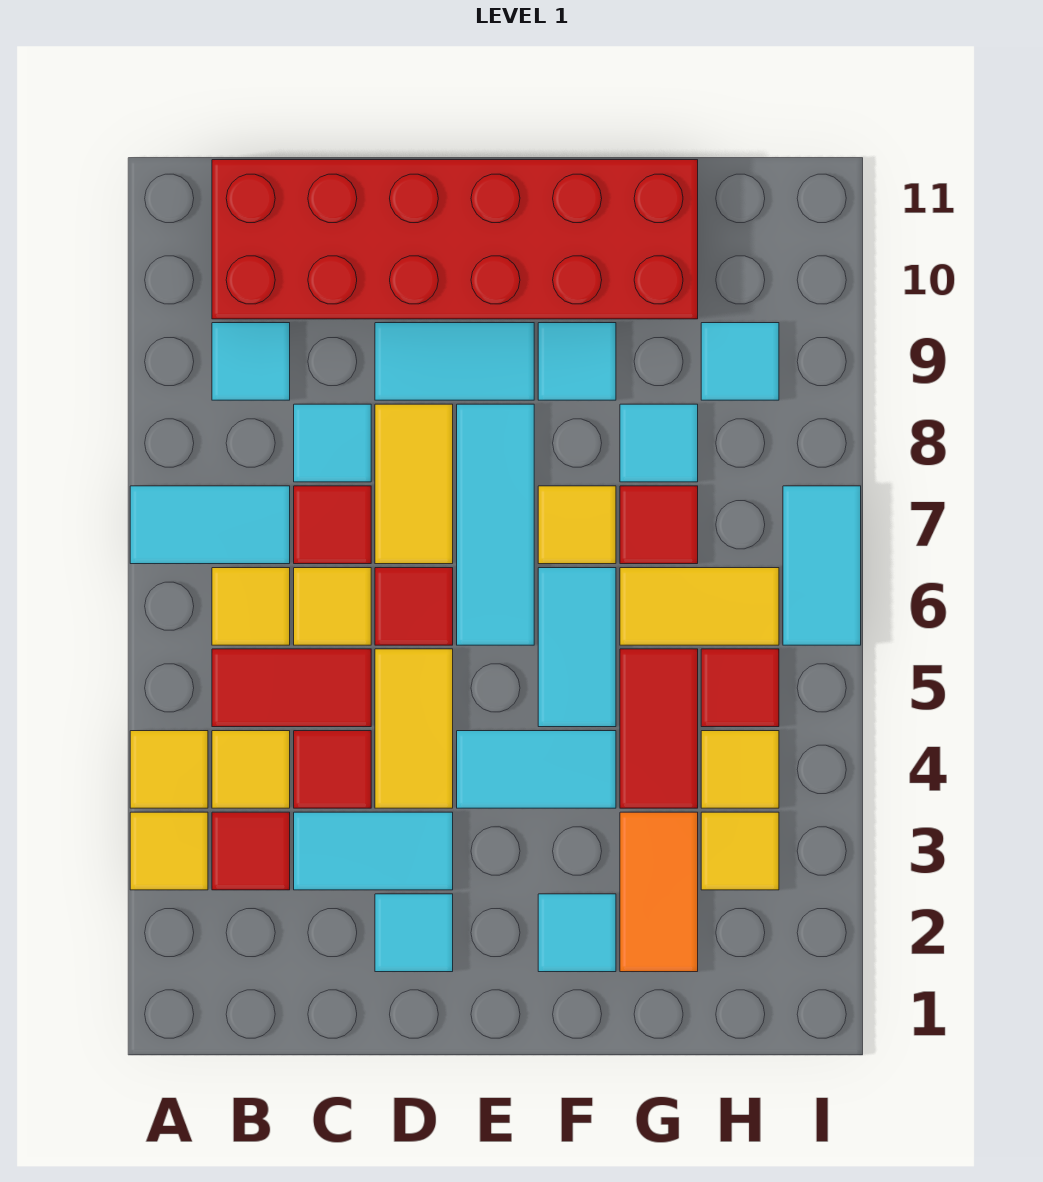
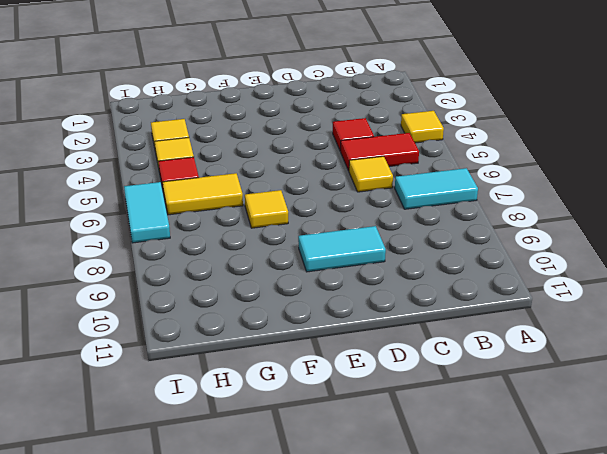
none -> yellow 1x1 tile [130,812,208,890]
none -> red 1x1 tile [212,812,290,890]
none -> yellow 1x1 tile [212,731,290,808]
none -> yellow 1x1 tile [212,568,290,645]

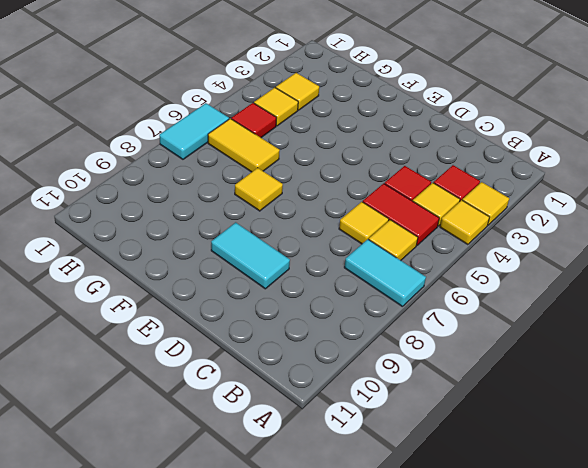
none -> cyan 1x1 tile [212,323,290,400]
none -> red 2x6 brick [212,160,698,319]
none -> cyan 1x2 tile [294,812,453,890]
none -> red 1x1 tile [294,486,371,564]

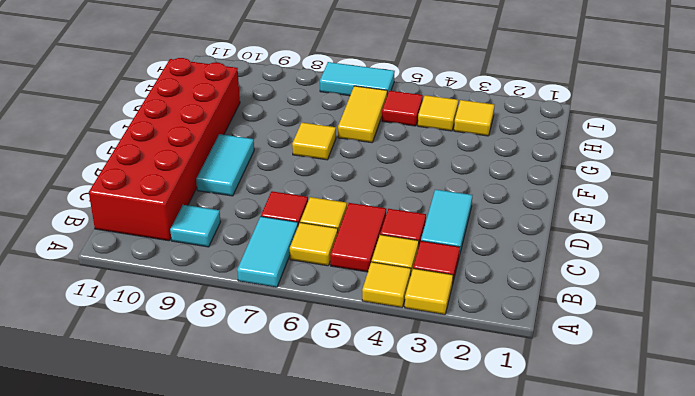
none -> cyan 1x1 tile [294,404,371,482]
none -> cyan 1x1 tile [375,894,453,972]
none -> yellow 1x2 tile [375,649,453,808]
none -> red 1x1 tile [375,568,453,645]

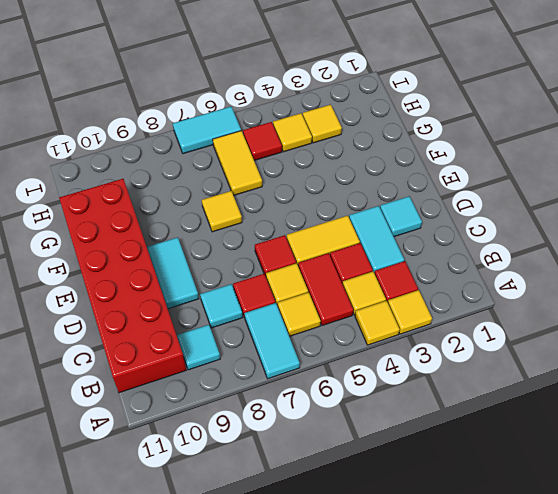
none -> yellow 1x2 tile [375,404,453,564]
none -> cyan 1x2 tile [457,731,616,808]
none -> cyan 1x3 tile [457,404,534,645]
none -> cyan 1x1 tile [538,894,616,972]

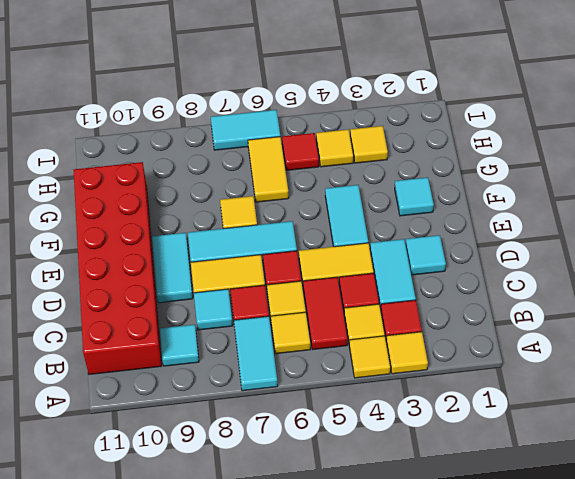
none -> cyan 1x2 tile [538,568,616,727]
none -> cyan 1x1 tile [538,323,616,400]
none -> orange 1x2 tile [620,812,698,972]
none -> red 1x2 tile [620,649,698,808]

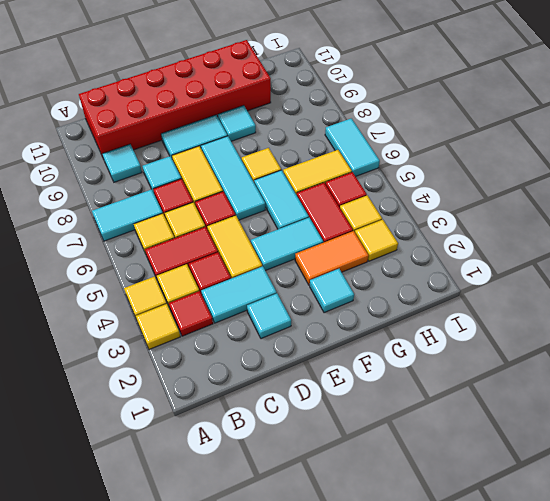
orange 1x2 tile [295,231,369,285] -> orange 1x2 tile turned to [620,812,698,972]
none -> red 1x1 tile [620,486,698,564]
none -> cyan 1x1 tile [620,404,698,482]
none -> cyan 1x1 tile [701,323,779,400]

